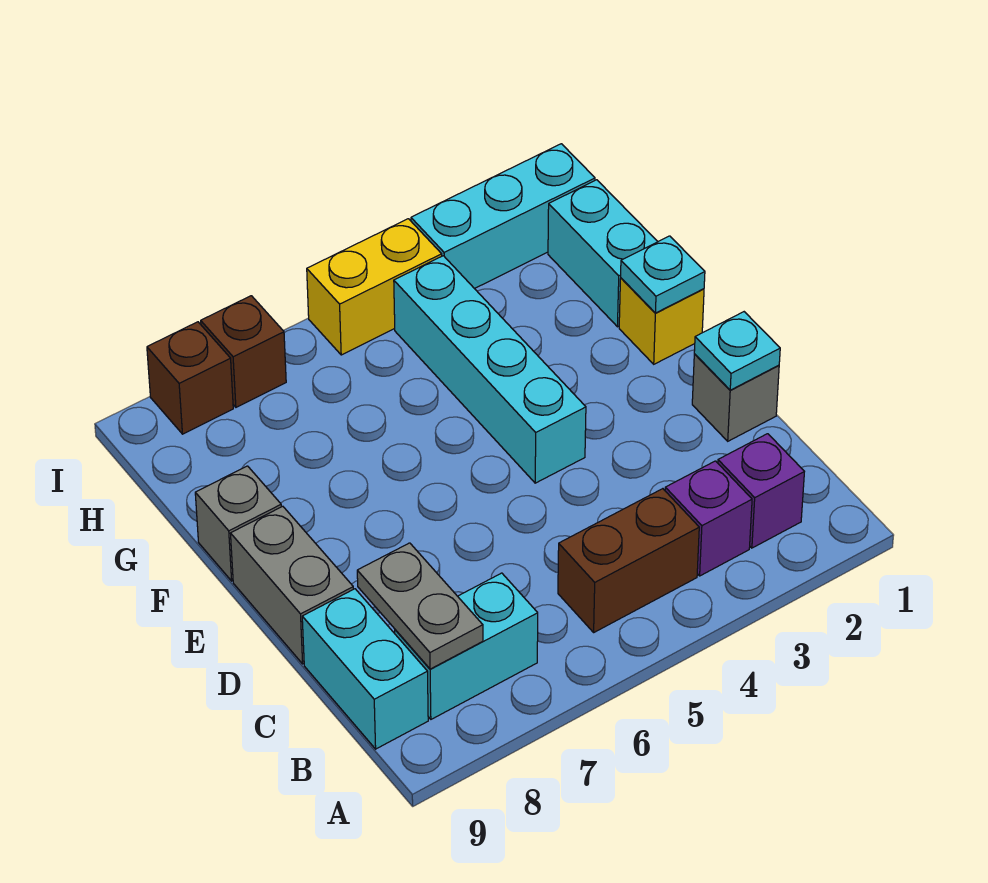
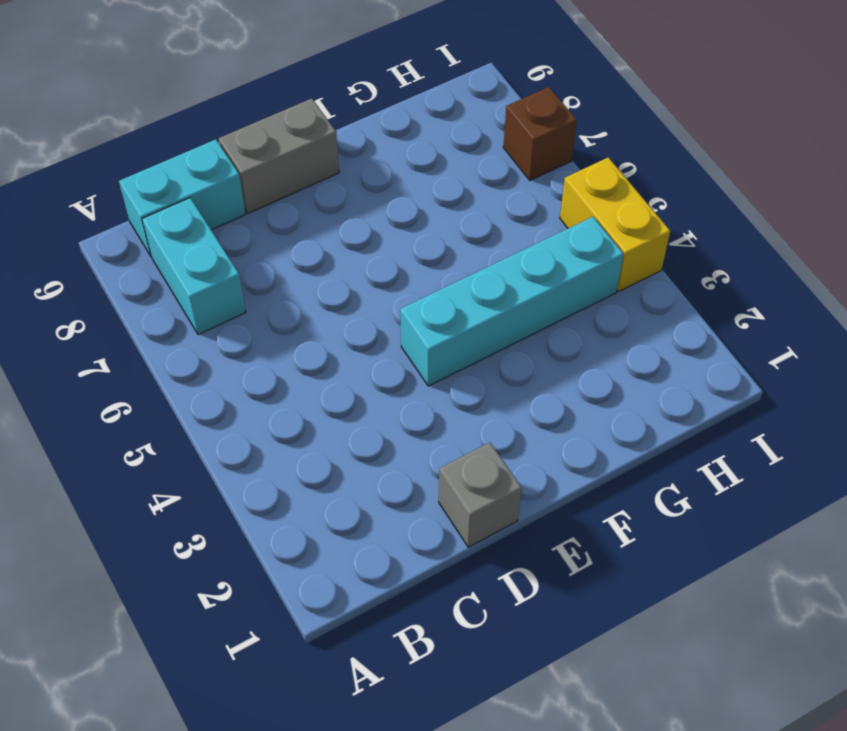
none -> purple 1x1 brick [718,434,804,548]
none -> purple 1x1 brick [665,461,752,576]
none -> brown 1x2 brick [558,489,699,632]

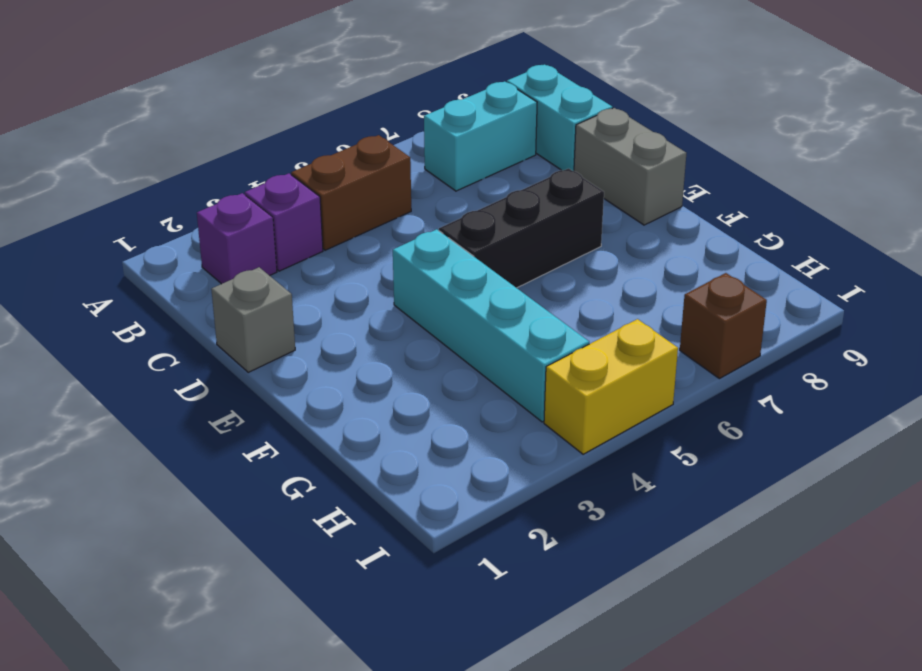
black 1x3 brick [439,168,604,288] -> none
none -> yellow 1x1 brick [619,278,704,364]
none -> grey 1x1 brick [195,466,281,581]
none -> cyan 1x2 brick [548,180,658,327]

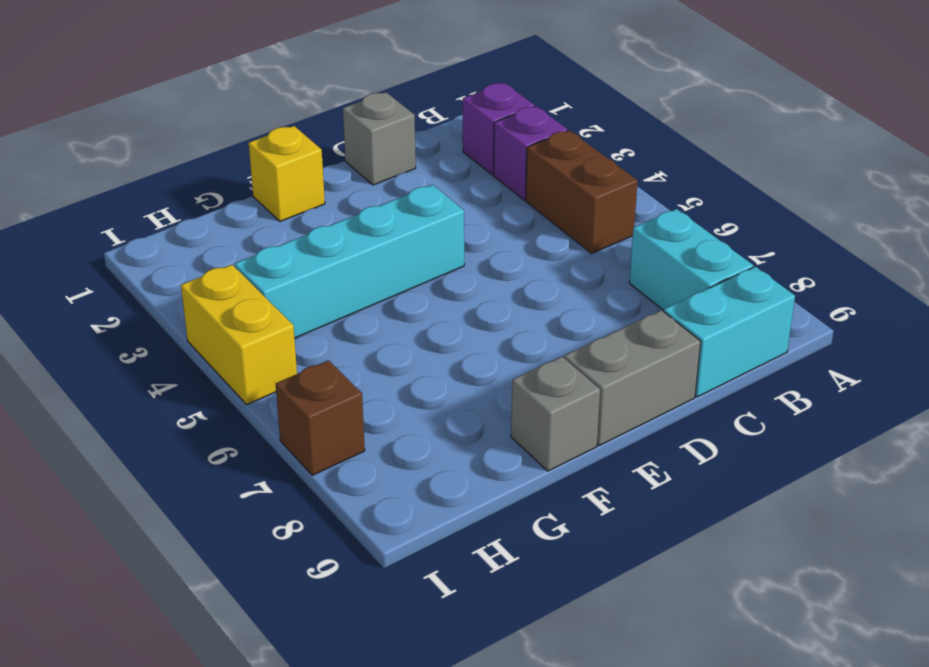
none -> cyan 1x2 brick [548,180,658,327]
none -> cyan 1x3 brick [411,144,595,289]
none -> brown 1x1 brick [147,322,233,434]

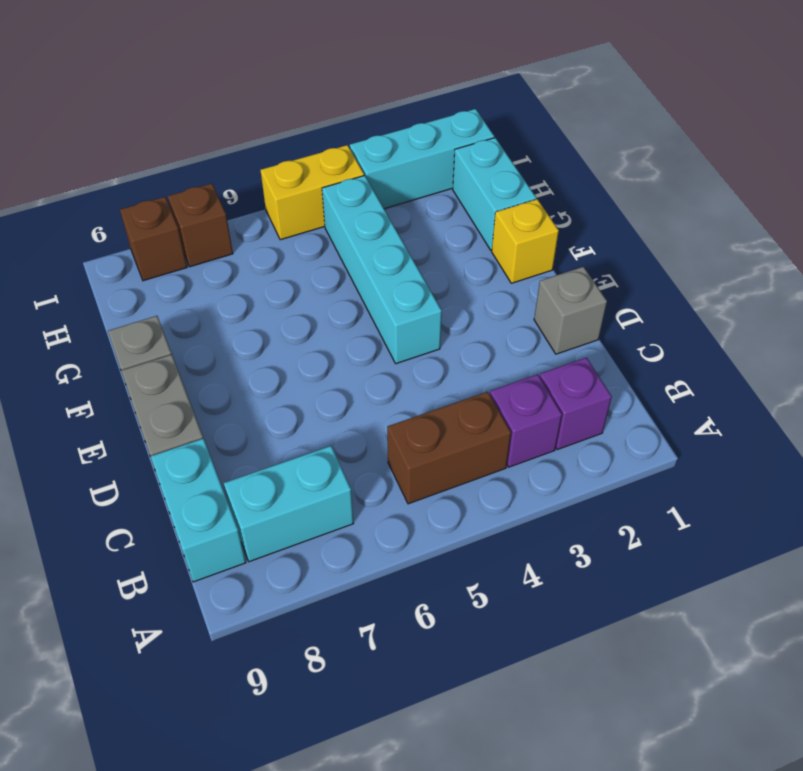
none -> grey 1x2 plate [357,543,483,669]
none -> cyan 1x1 plate [694,312,780,390]
none -> cyan 1x1 plate [621,236,705,313]

